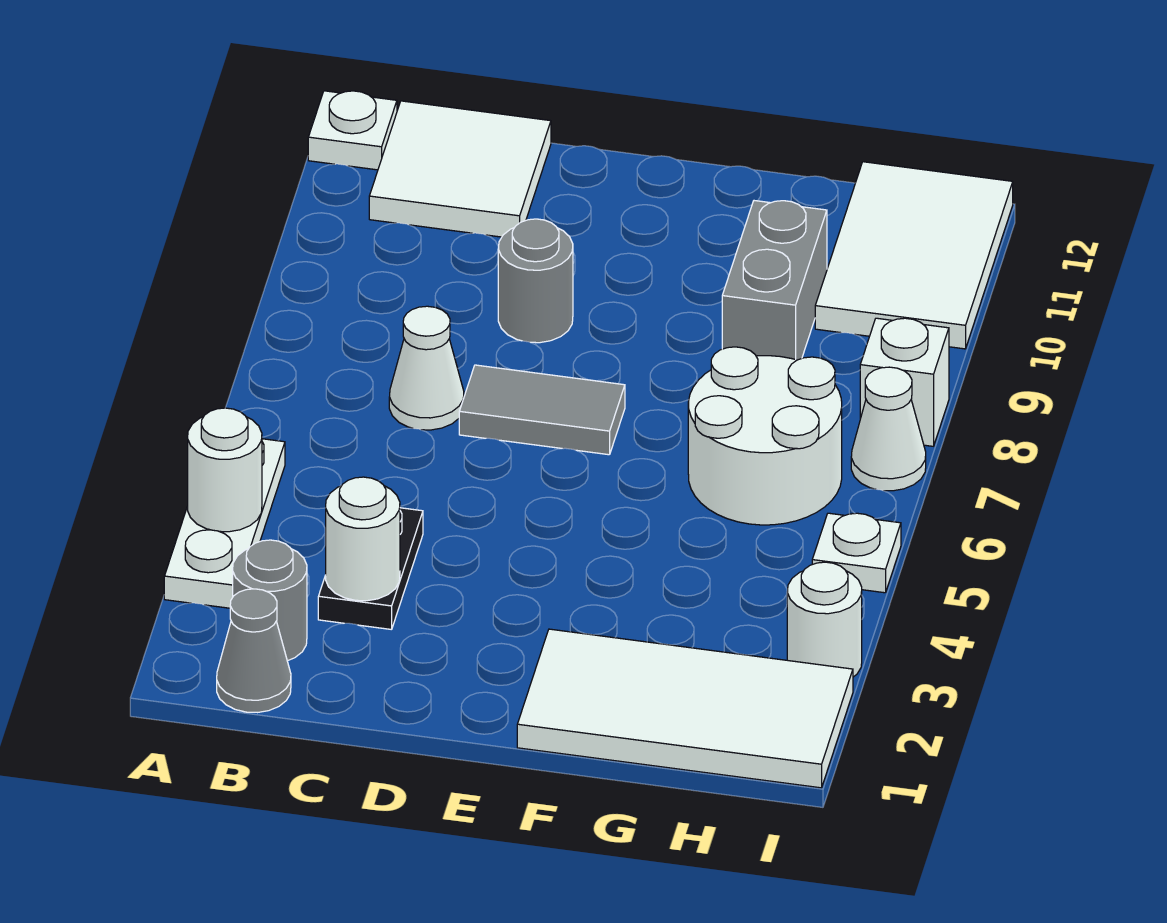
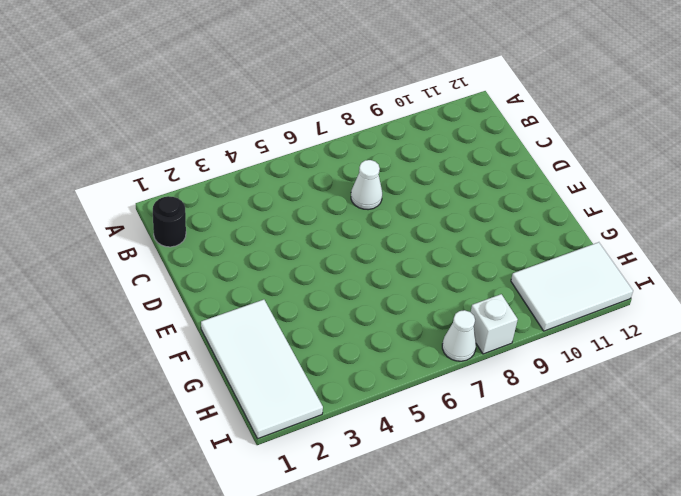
black 1x1 round brick [153,196,186,247] -> grey 1x1 cone [217,589,291,713]
none -> white 1x3 plate [164,439,285,608]
none -> white 1x1 plate [308,91,397,170]
none -> grey 1x1 round brick [233,540,307,661]

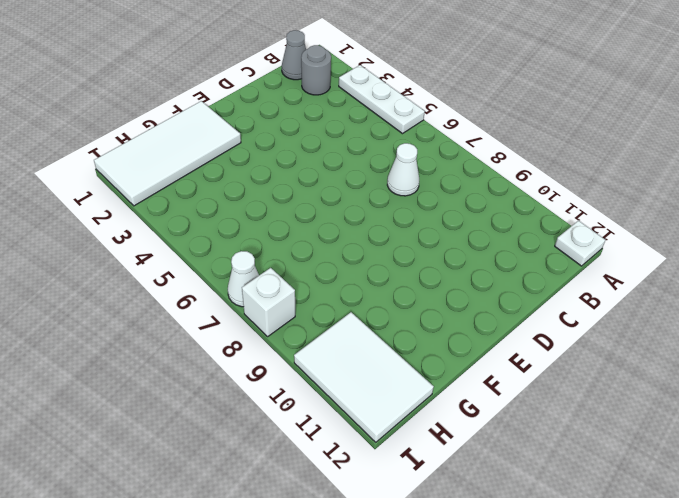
none -> white 2x2 tile [369,101,551,237]
none -> black 1x2 plate [318,508,423,630]
none -> grey 1x2 tile [459,365,625,455]

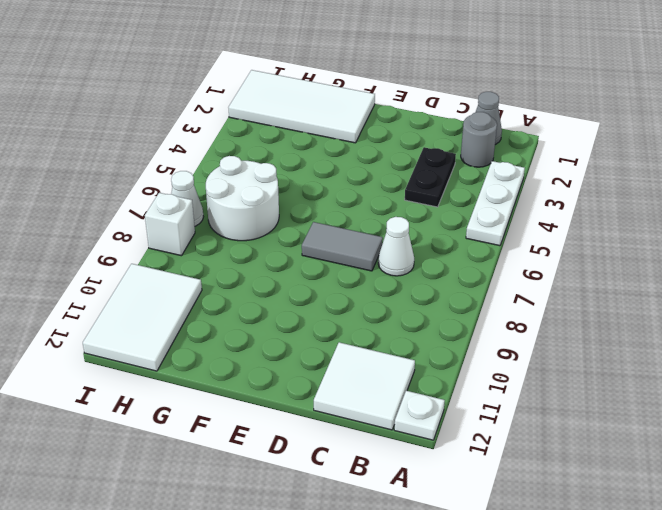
none -> grey 1x1 round brick [498,219,573,343]
none -> grey 1x2 brick [722,201,827,360]
none -> white 1x1 round brick [787,562,862,677]

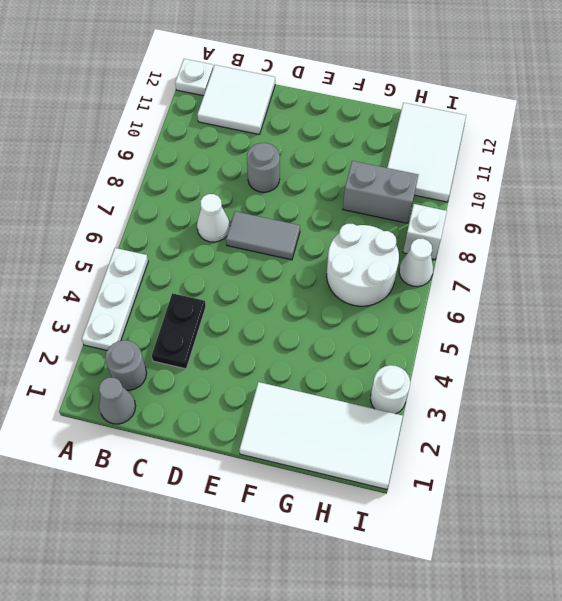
grey 1x2 brick [343,161,418,223] -> grey 1x2 brick turned to [722,201,827,360]
none -> white 1x1 plate [812,513,901,593]
none -> white 1x1 round brick [188,408,262,532]
none -> white 1x1 round brick [326,477,400,601]

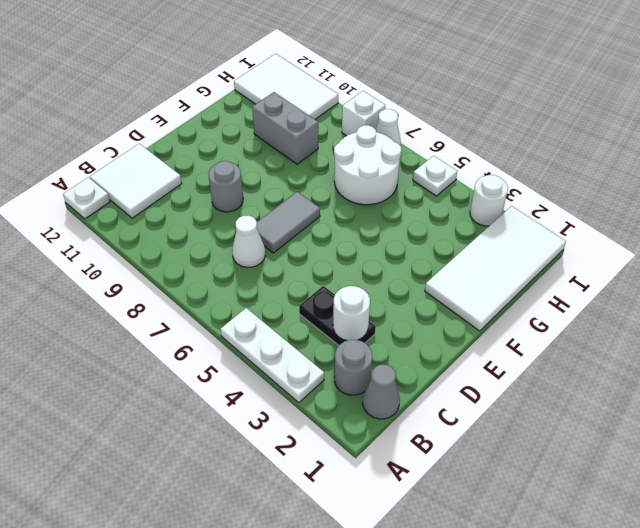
none -> white 1x1 round brick [188,408,262,532]

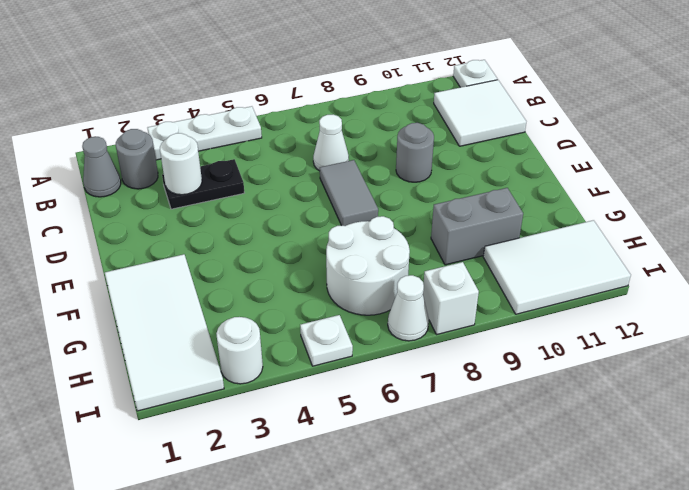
none -> white 1x1 round brick [188,408,262,532]

